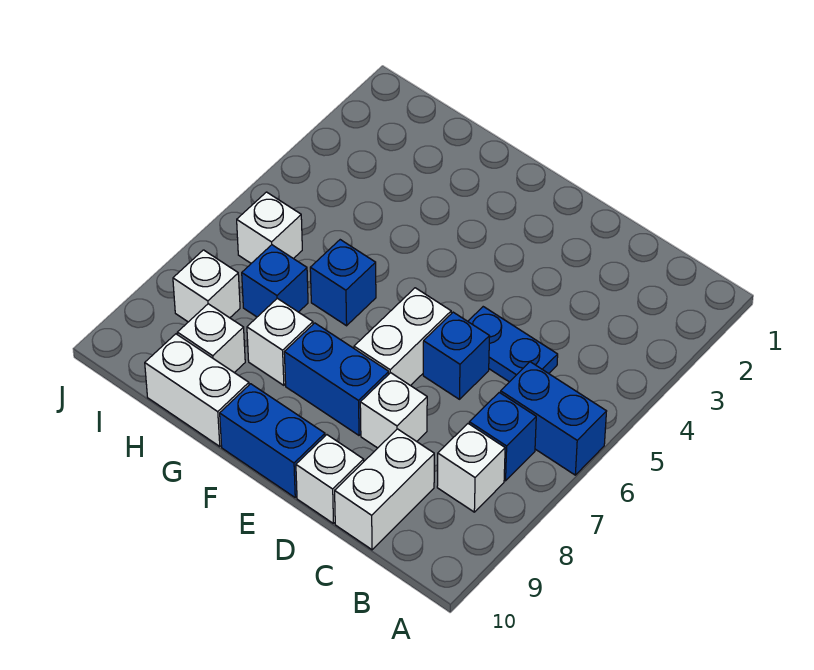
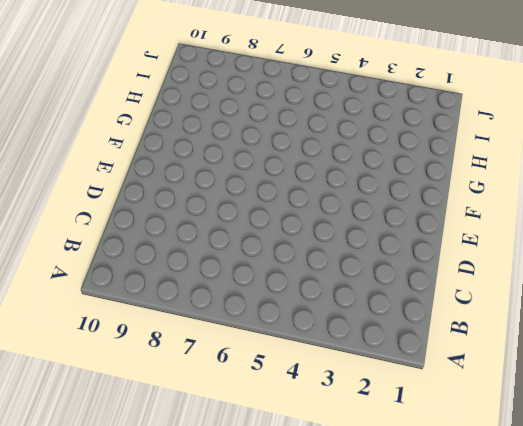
none -> blue 1x2 brick [501,362,607,475]
none -> blue 1x1 brick [469,392,536,481]
none -> white 1x1 brick [437,424,505,512]

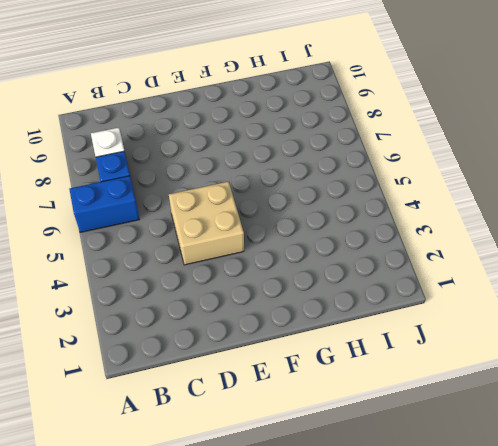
tan 2x2 brick [169,182,244,265] -> blue 1x2 plate [468,307,558,382]
none -> white 1x2 brick [335,429,434,550]
none -> blue 1x1 brick [423,312,490,399]
none -> white 1x1 brick [360,373,427,448]

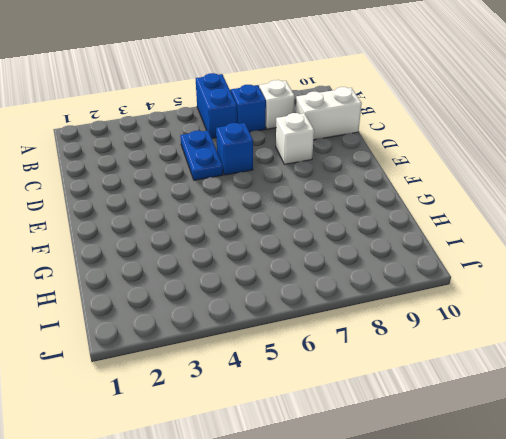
none -> white 1x1 brick [296,435,364,524]
none -> white 1x2 brick [354,288,451,386]
none -> blue 1x2 brick [284,323,389,435]

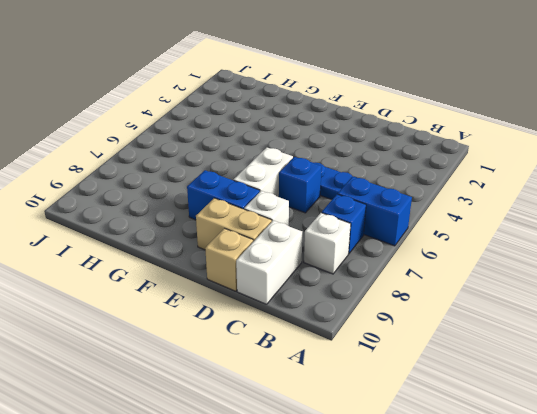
tan 1x2 brick [196,198,272,250] -> none
tan 1x1 brick [205,228,253,291] -> white 1x1 brick [296,435,364,524]
none -> blue 1x2 brick [220,384,325,497]
none -> blue 1x1 brick [310,240,376,326]
none -> white 1x1 brick [247,298,313,385]

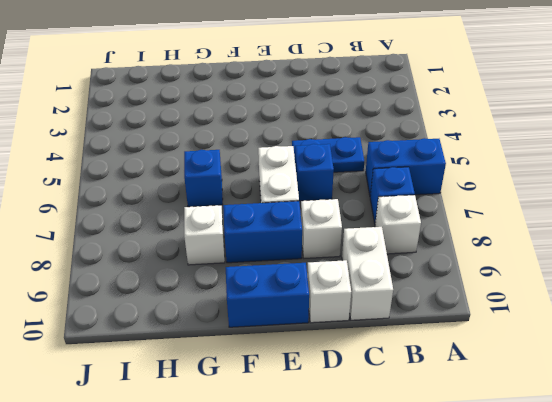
none -> white 1x2 brick [145,334,249,447]
none -> blue 1x1 brick [242,245,308,317]
none -> white 1x1 brick [177,304,245,373]

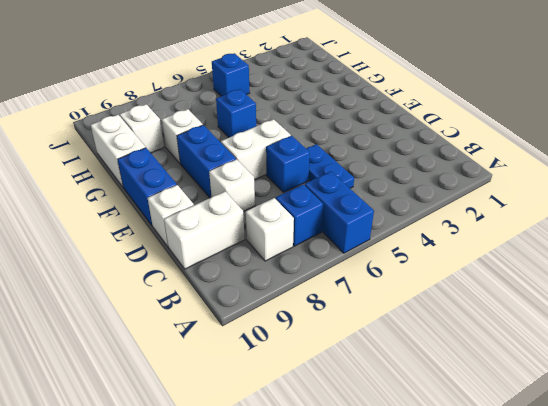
blue 1x1 brick [212,53,250,96] -> blue 1x1 brick moved to [242,245,308,317]
none -> white 1x1 brick [237,192,302,263]
none -> white 1x1 brick [173,250,240,322]

